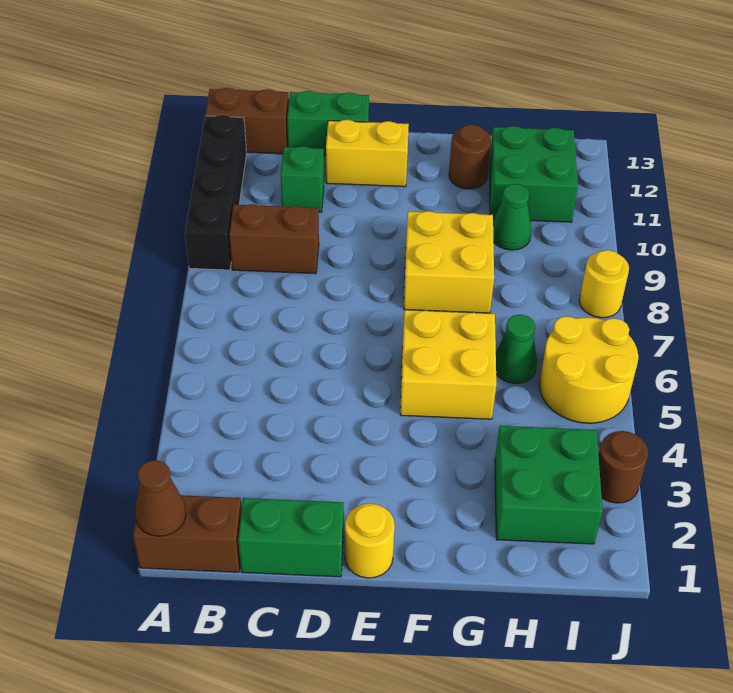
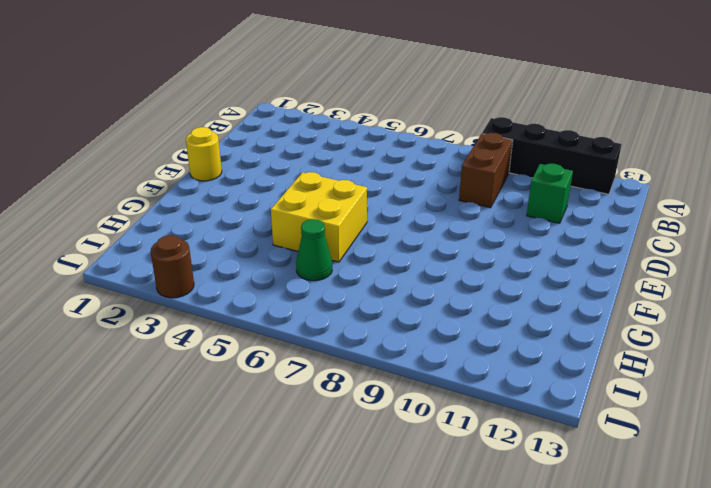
none -> brown 1x2 brick [133,495,242,572]
none -> brown 1x2 brick [205,88,289,154]
none -> green 1x2 brick [238,498,344,577]

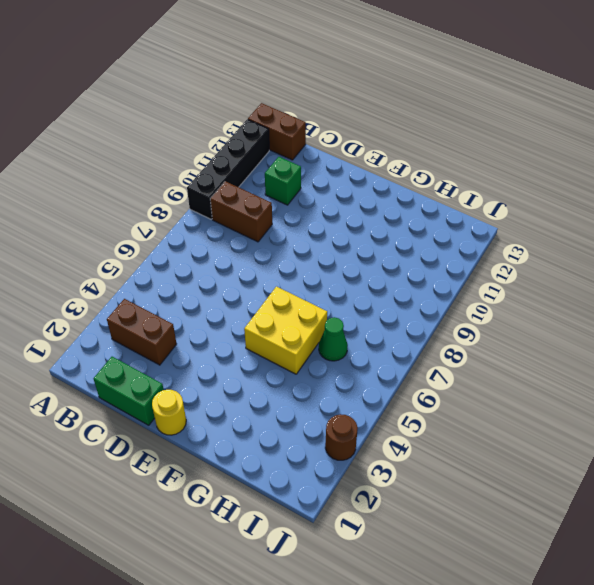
brown 1x2 brick [107,299,176,365] -> brown 1x2 brick moved to [133,495,242,572]
none -> green 1x2 brick [287,91,369,155]
none -> yellow 1x2 brick [326,120,409,187]
none -> yellow 2x2 brick [404,211,494,313]

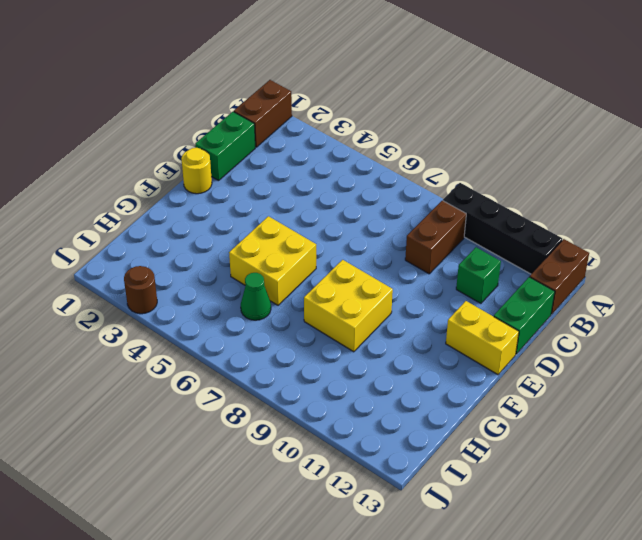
yellow 1x2 brick [446,301,519,375] -> yellow 1x2 brick turned to [326,120,409,187]
none -> brown 1x1 round brick [449,124,491,189]
none -> green 2x2 brick [495,426,603,544]
none -> green 1x1 cone [493,184,531,250]

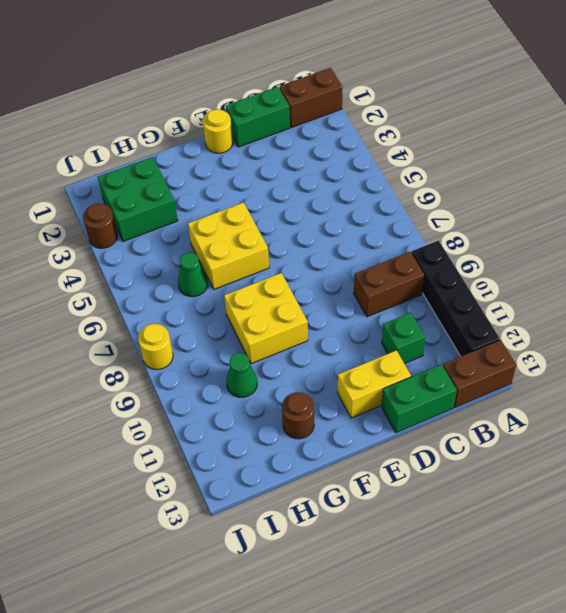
none -> green 2x2 brick [489,126,578,222]
none -> yellow 2x2 round brick [539,316,638,423]
none -> brown 1x1 cone [135,460,186,536]

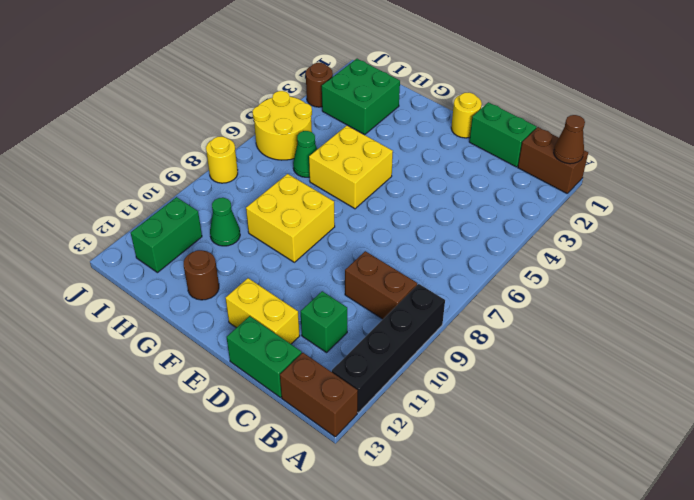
green 1x2 brick [131,197,202,273] -> green 2x2 brick [489,126,578,222]

